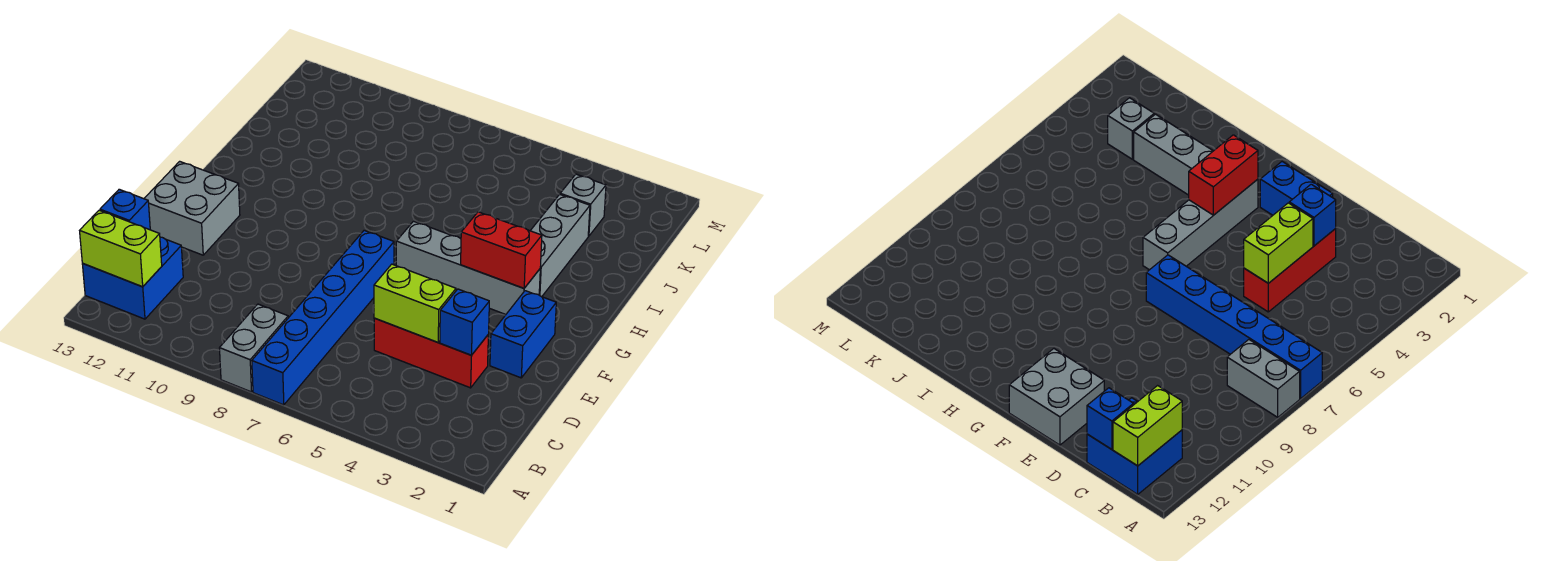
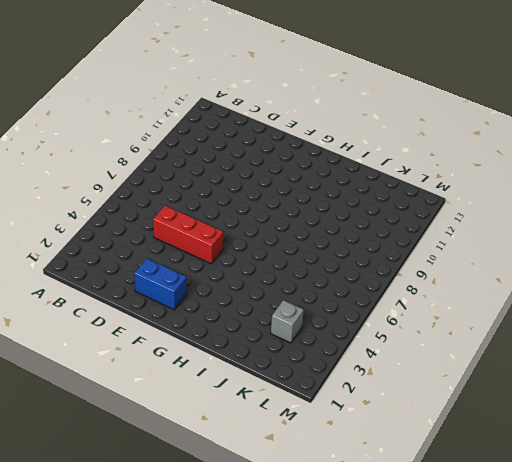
red 1x3 brick [153,206,223,264] -> red 1x3 brick turned to [374,318,488,388]
none -> blue 1x6 brick [252,230,394,405]
none -> grey 1x2 brick [220,304,288,392]
none -> blue 2x2 brick [82,237,183,319]

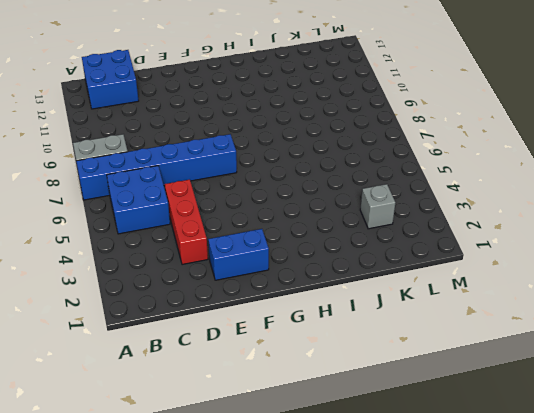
blue 2x2 brick [107,166,170,234] -> none
none -> grey 2x2 brick [144,161,240,255]
none -> grey 1x4 brick [396,221,540,314]
none -> grey 1x3 brick [530,194,590,297]

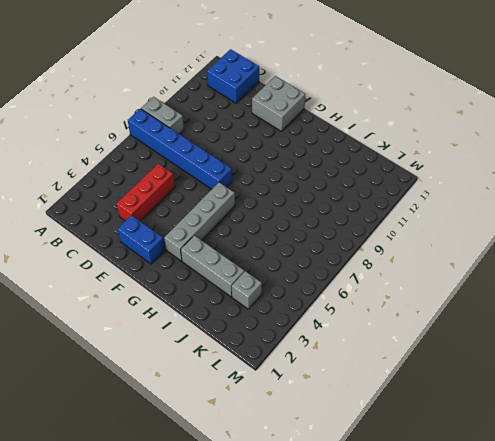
none -> lime 1x2 brick [80,210,162,287]
none -> blue 1x1 brick [100,189,150,230]
none -> blue 1x1 brick [440,289,489,355]

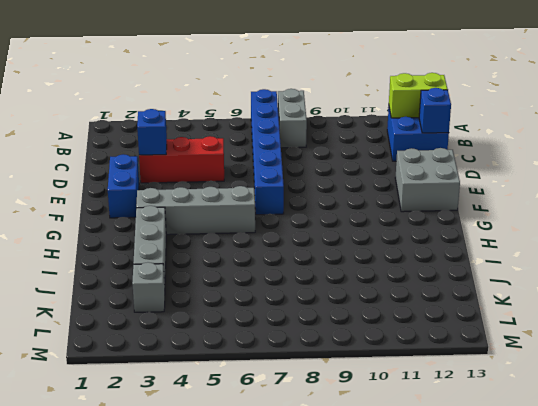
none -> lime 1x2 brick [374,264,456,342]
none -> red 1x2 brick [461,212,542,288]

